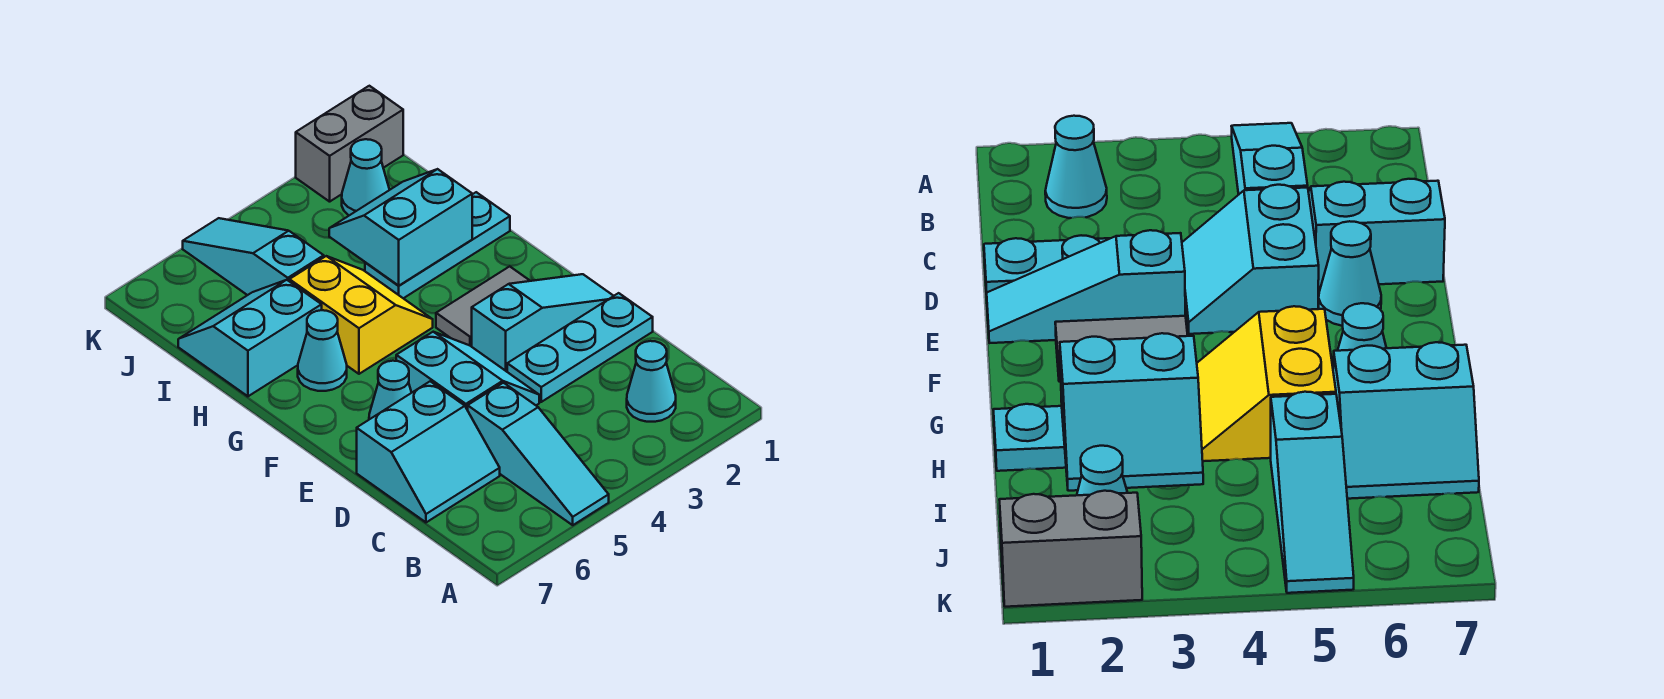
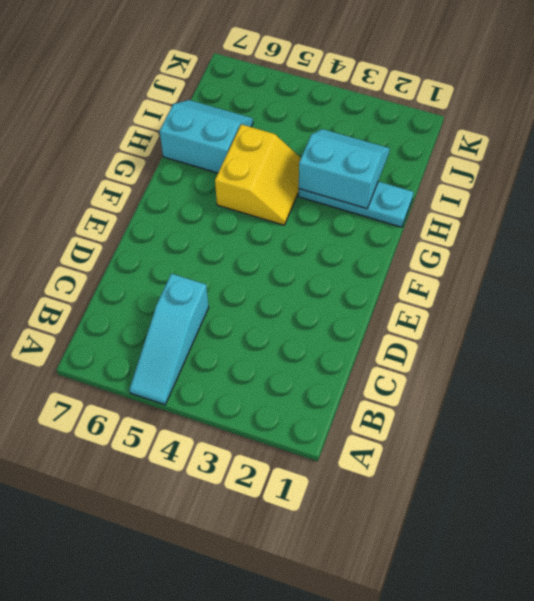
none -> cyan 1x1 cone [627,341,676,422]
none -> cyan 2x2 slope [357,381,500,522]
none -> cyan 1x3 plate [507,293,653,402]

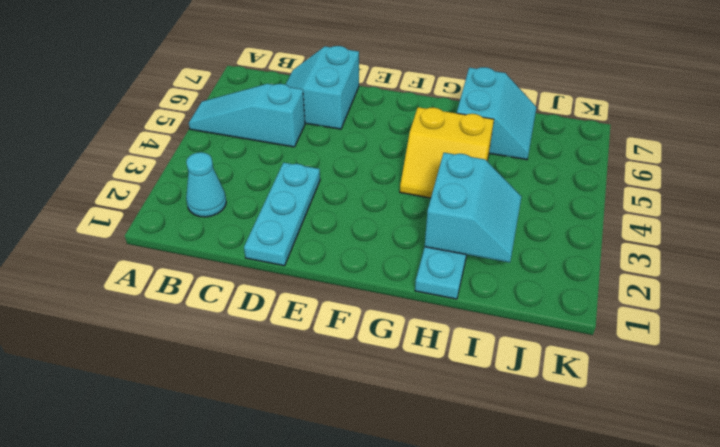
none -> cyan 2x2 slope [396,332,539,410]
none -> cyan 1x3 slope [472,274,613,372]
none -> cyan 1x1 cone [369,361,412,419]

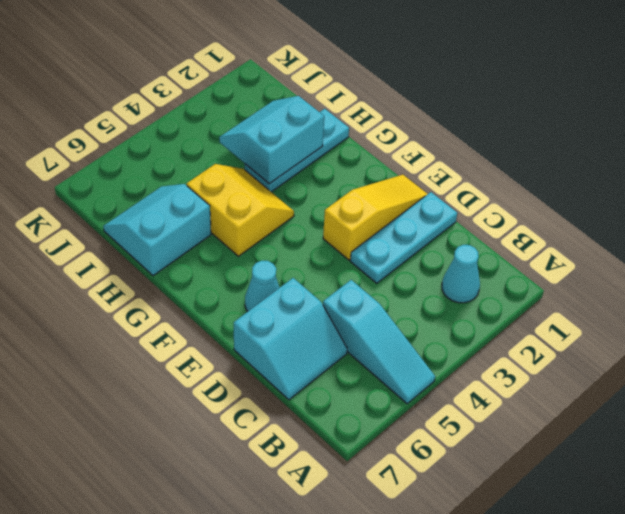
yellow 1x3 slope [323,175,427,260] -> cyan 1x3 slope [472,274,613,372]
none -> cyan 2x2 slope [396,332,539,410]
none -> grey 1x2 tile [436,266,530,347]
none -> cyan 1x1 cone [298,310,347,391]

